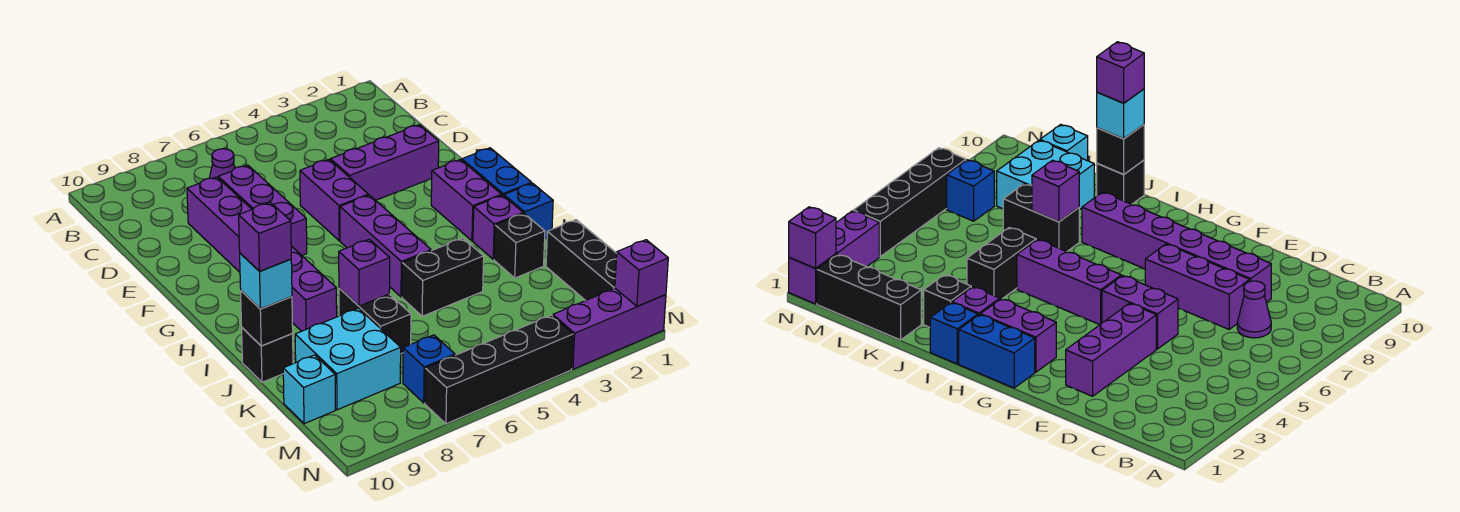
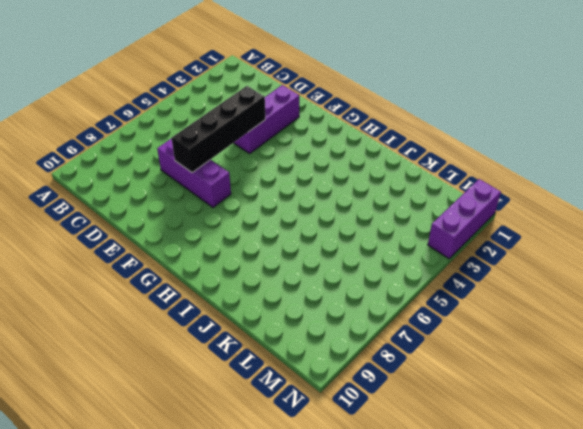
black 1x4 brick [171,86,265,173] -> black 1x4 brick moved to [425,315,573,424]
none -> purple 1x1 cone [210,149,235,178]
none -> purple 1x6 brick [187,177,337,331]
none -> purple 1x2 brick [300,159,368,241]

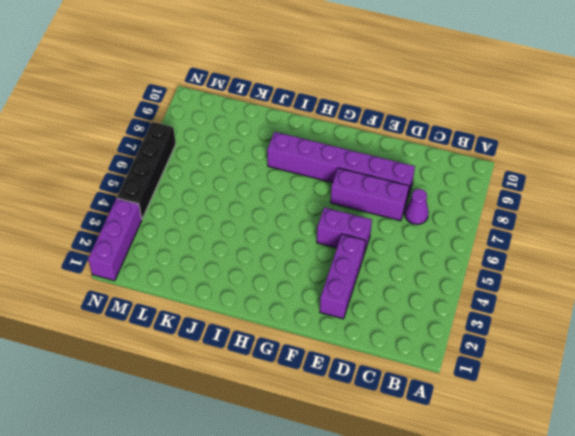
none -> blue 1x2 brick [462,148,532,196]
none -> purple 1x2 brick [431,159,502,241]
none -> purple 1x3 brick [340,195,431,297]

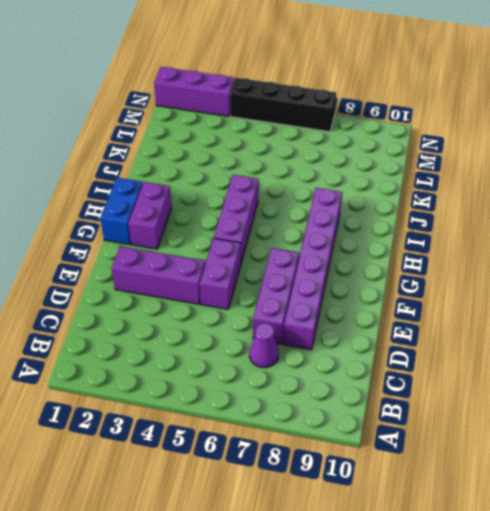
none -> blue 1x1 brick [504,183,553,238]
none -> purple 1x1 brick [473,195,523,259]
none -> black 1x1 brick [494,214,545,278]

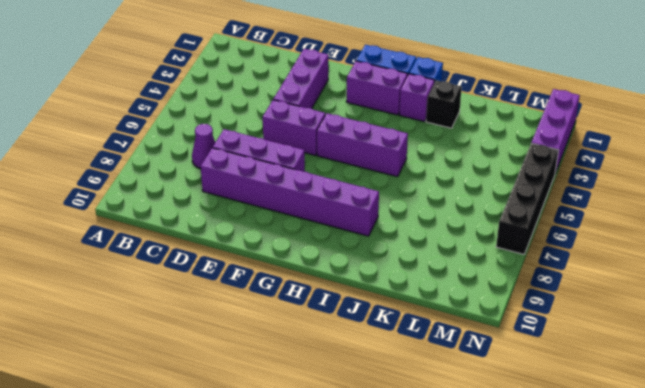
none -> black 1x2 brick [402,238,484,316]
none -> black 1x2 brick [339,288,411,354]
none -> black 1x1 brick [242,328,293,382]

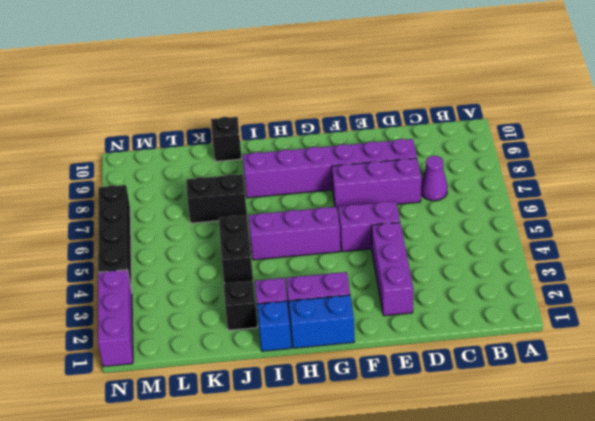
none -> black 1x3 brick [546,220,617,301]
none -> cyan 2x2 brick [295,308,401,410]
none -> cyan 1x1 brick [283,355,335,424]

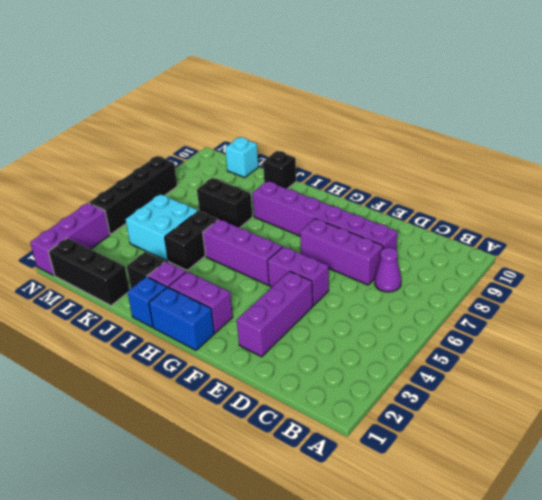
cyan 2x2 brick [126,194,198,261] -> cyan 2x2 brick moved to [295,308,401,410]
none -> blue 1x1 brick [403,335,455,403]
none -> purple 1x1 brick [339,239,390,306]
none -> black 1x1 brick [241,291,293,346]

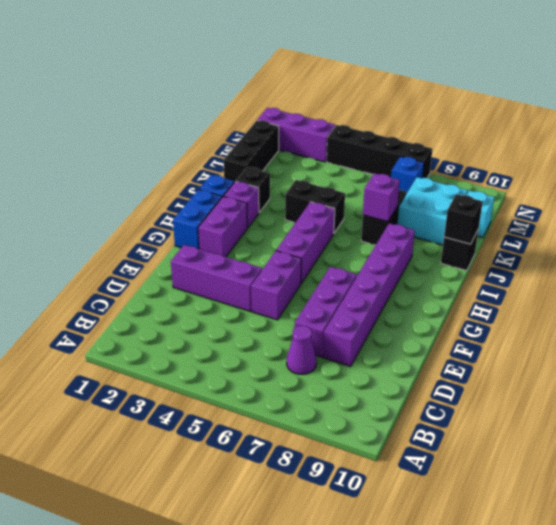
none -> purple 1x1 brick [615,240,668,306]
none -> cyan 1x1 brick [240,253,292,309]
none -> purple 1x1 brick [239,203,291,271]

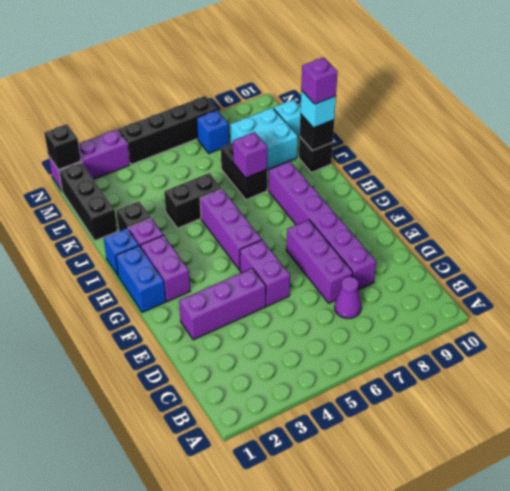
black 1x1 brick [44,124,81,170] -> purple 1x1 brick [615,240,668,306]

